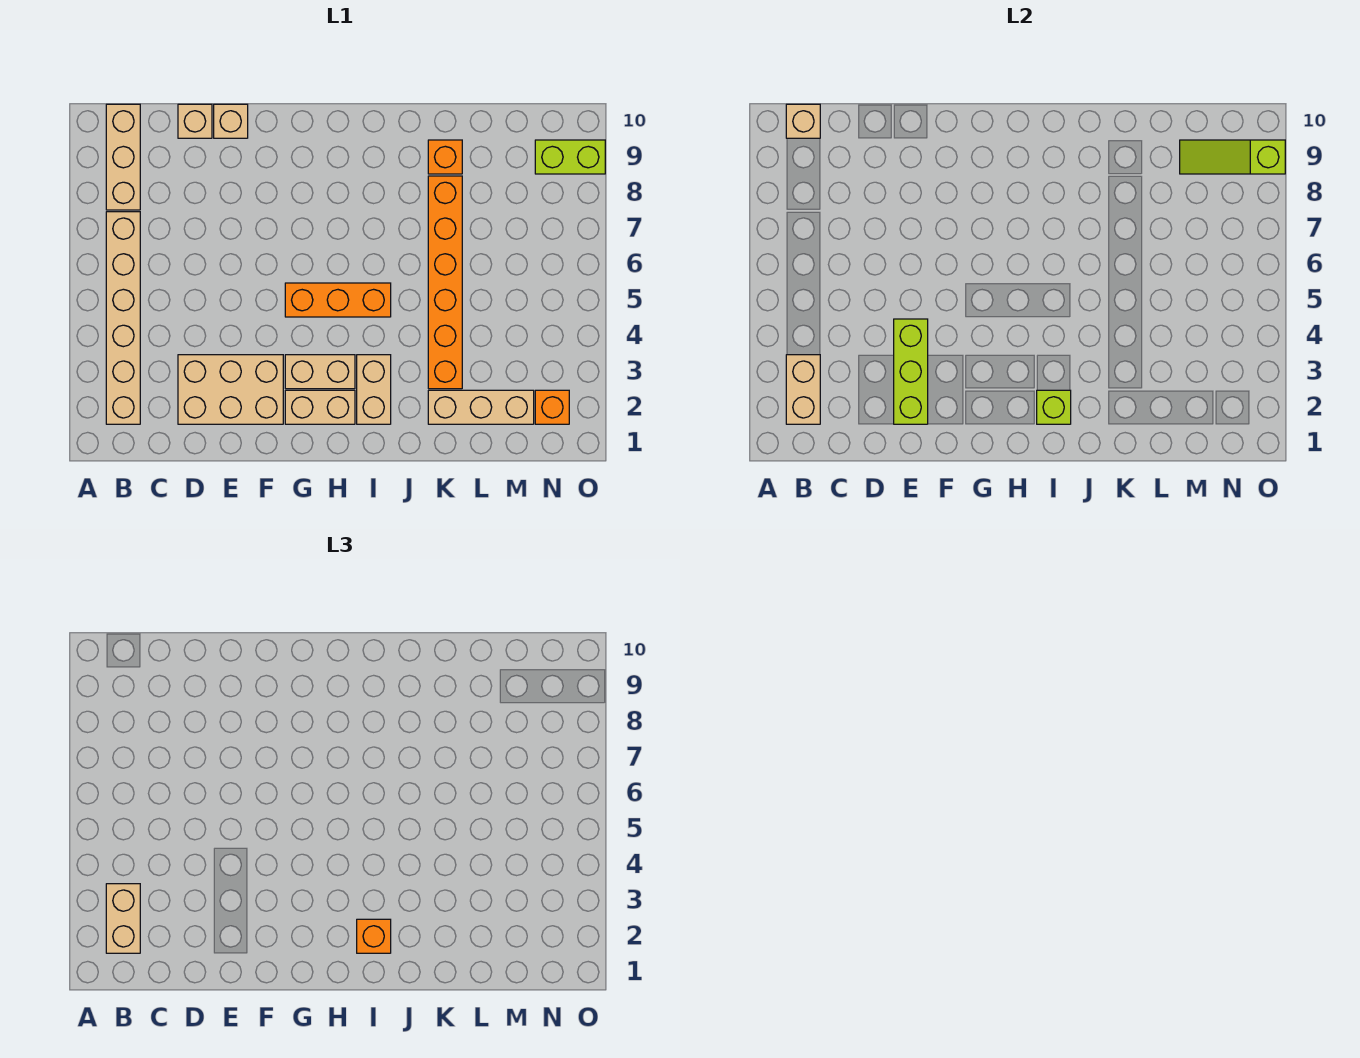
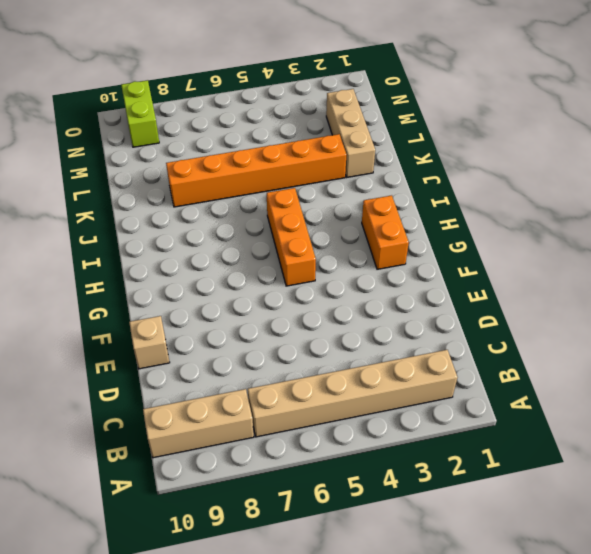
orange 1x2 brick [362,195,409,269] -> tan 1x2 brick [285,390,355,424]
none -> tan 2x3 brick [178,355,283,424]
none -> tan 1x1 brick [178,104,212,138]
none -> tan 1x2 brick [285,355,355,389]

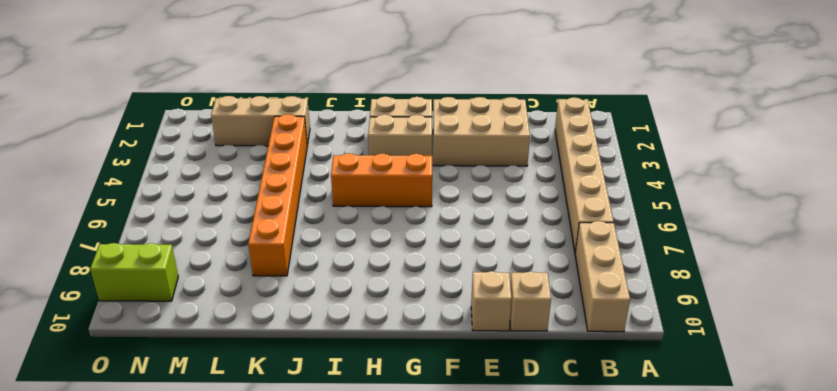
none -> tan 1x2 brick [357,355,391,424]
none -> orange 1x1 brick [428,140,462,174]
none -> orange 1x1 brick [535,390,569,424]

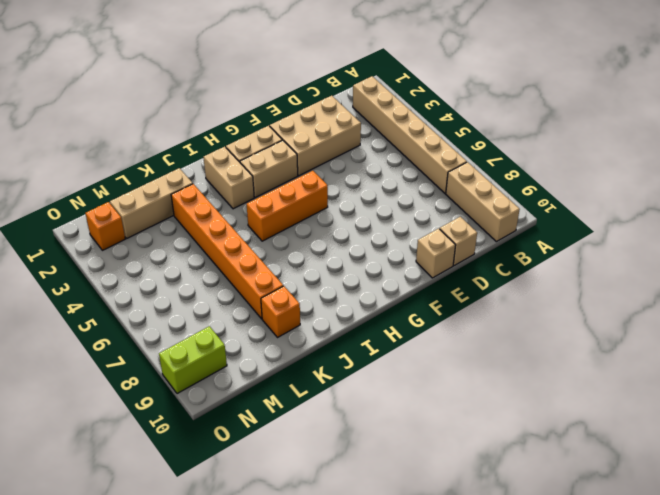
none -> tan 1x2 brick [786,355,820,424]
none -> tan 1x1 brick [786,104,820,138]
none -> lime 1x3 brick [894,319,928,424]

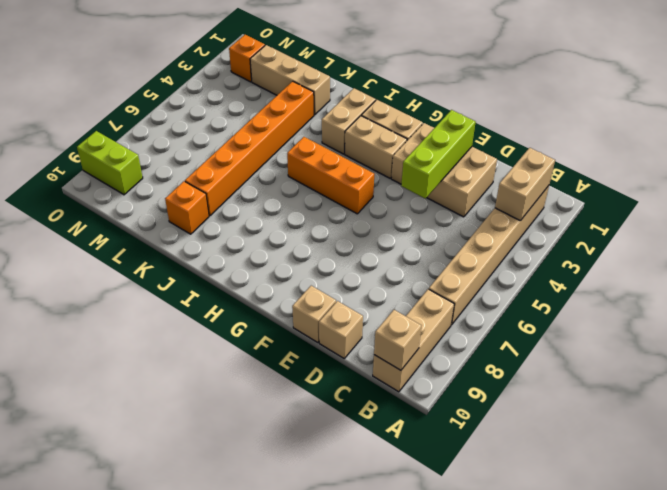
none -> lime 1x1 brick [1037,390,1071,424]
none -> lime 1x3 slope [1180,140,1285,174]
none -> tan 1x2 brick [106,884,140,953]

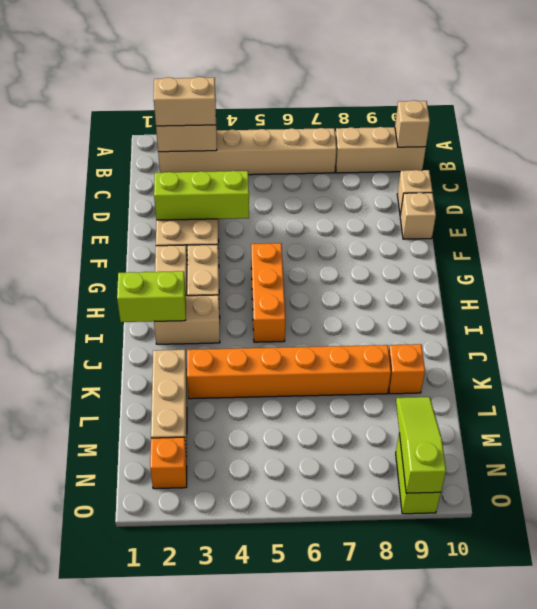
lime 1x2 brick [117,271,186,322] -> lime 1x1 brick [1037,390,1071,424]
none -> orange 1x1 brick [357,919,391,953]

